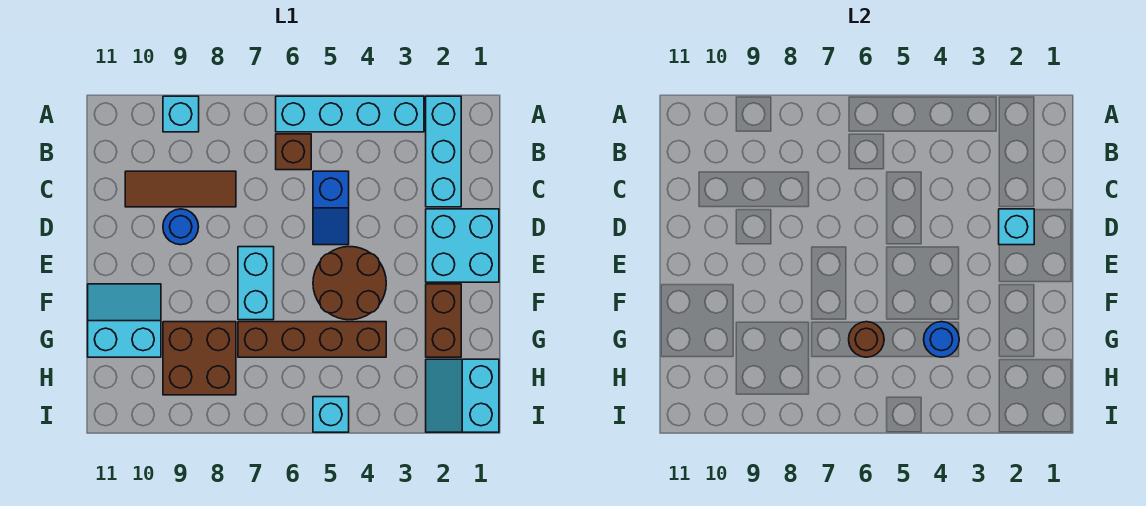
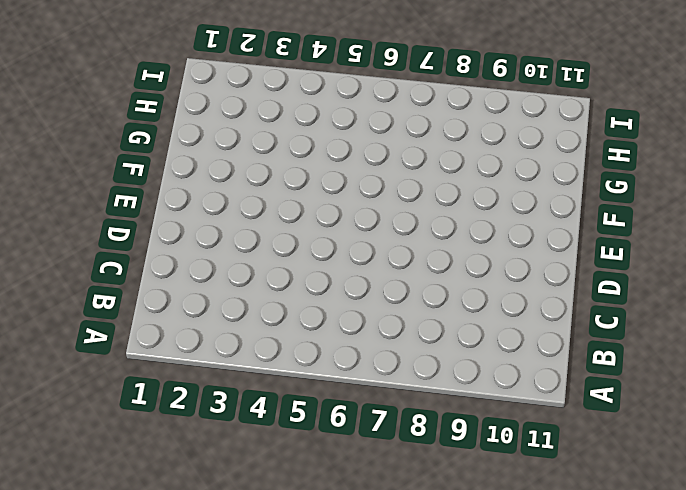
none -> cyan 1x3 brick [426,96,461,207]
none -> cyan 1x4 brick [276,96,424,132]
none -> cyan 1x1 brick [163,96,199,132]

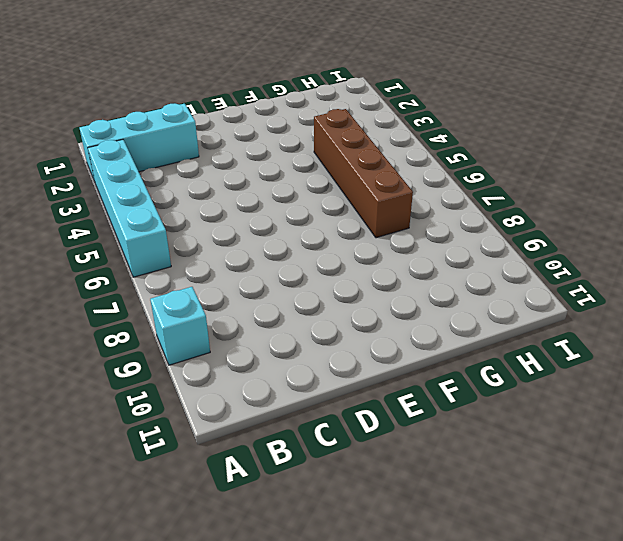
none -> brown 1x1 brick [276,134,311,170]
none -> blue 1x2 slope [313,171,349,245]
none -> brown 1x3 tile [125,171,236,207]

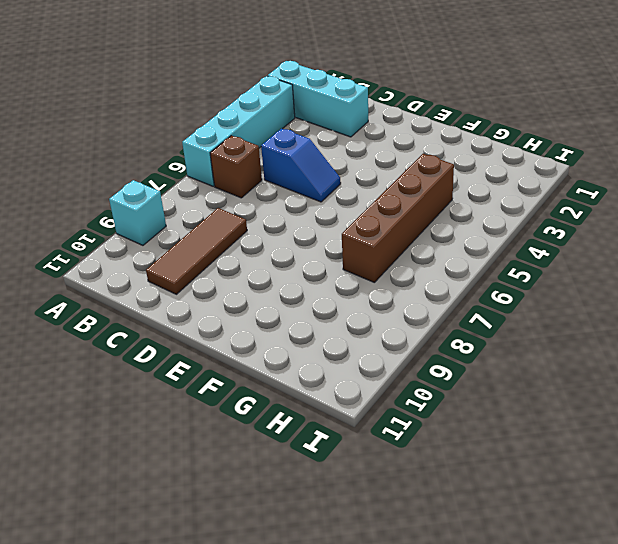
none -> cyan 2x2 brick [426,209,499,282]
none -> blue 1x1 round brick [163,209,199,245]
none -> brown 2x2 round brick [313,247,386,320]

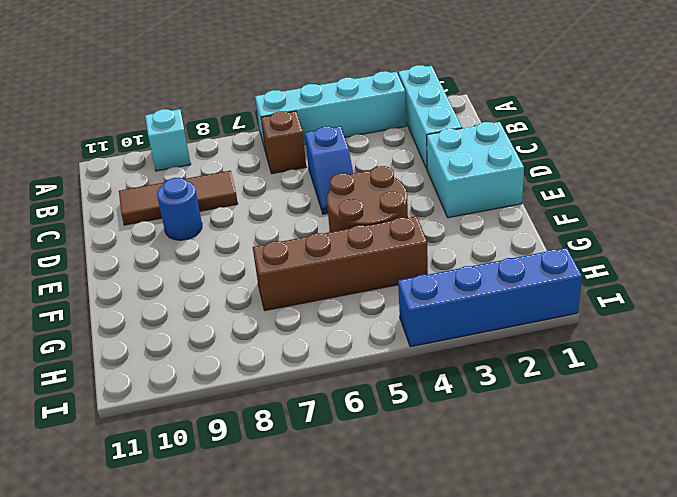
blue 1x4 brick [398,248,582,347] -> cyan 2x2 slope [426,359,499,432]
none -> cyan 1x2 brick [238,247,274,320]
none -> brown 1x2 brick [426,284,461,357]
none -> cyan 2x2 slope [88,284,161,357]

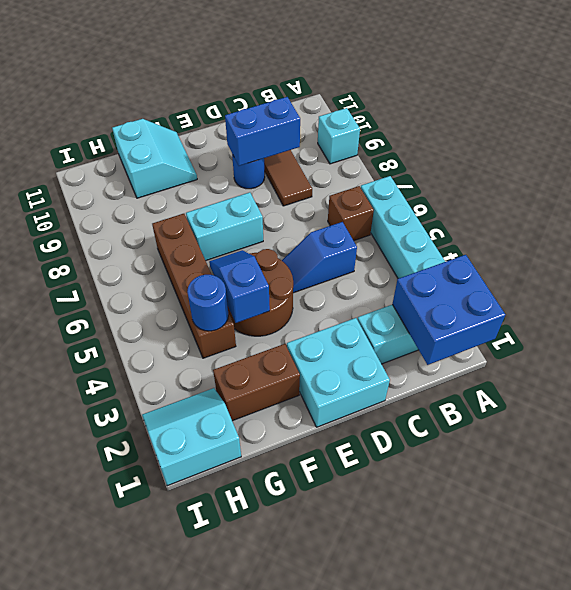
blue 2x2 brick [392,255,505,365] -> none
blue 1x2 brick [225,97,300,166] -> none
blue 1x2 slope [209,250,270,323] -> none
none -> brown 2x2 brick [163,322,236,395]
none -> cyan 1x1 brick [313,397,349,432]
none -> cyan 1x1 brick [999,209,1034,245]

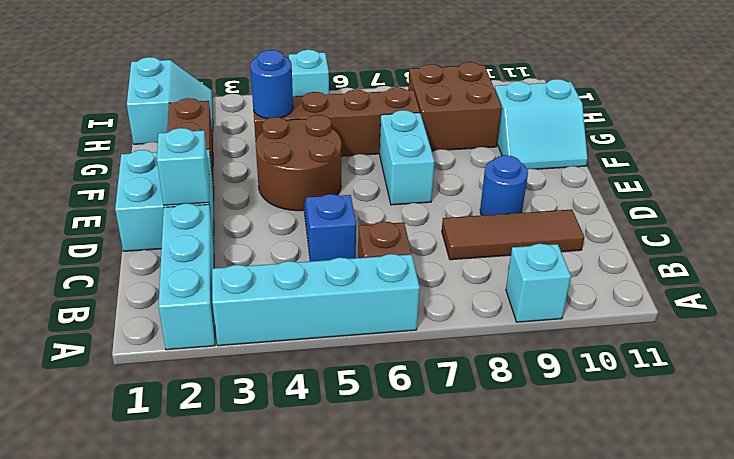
none -> brown 1x1 round brick [849,322,884,357]

